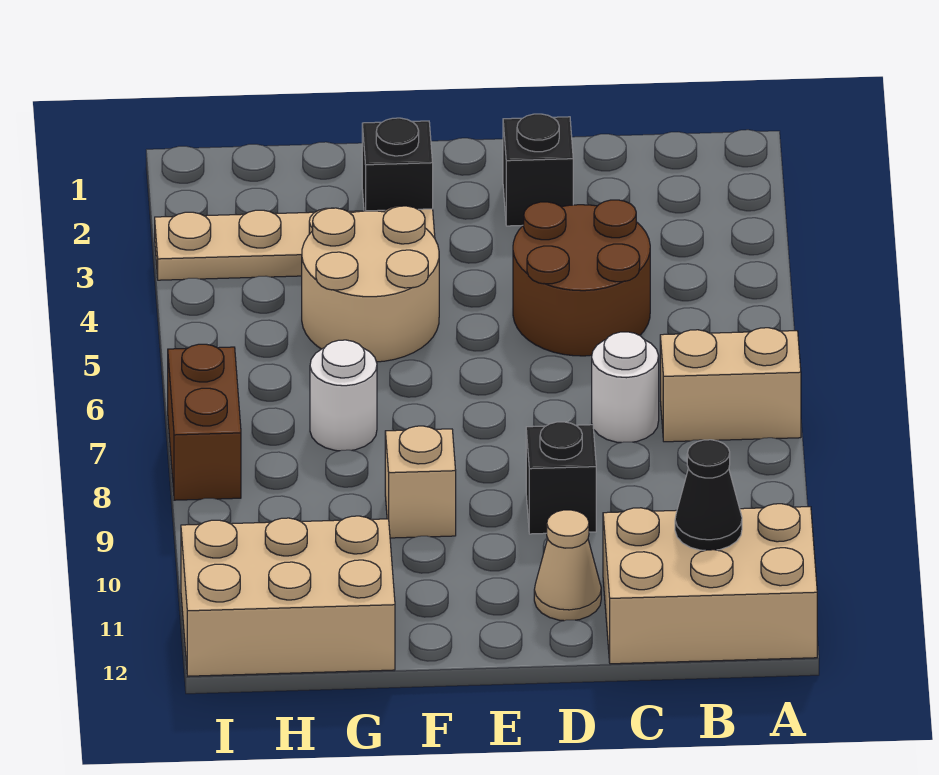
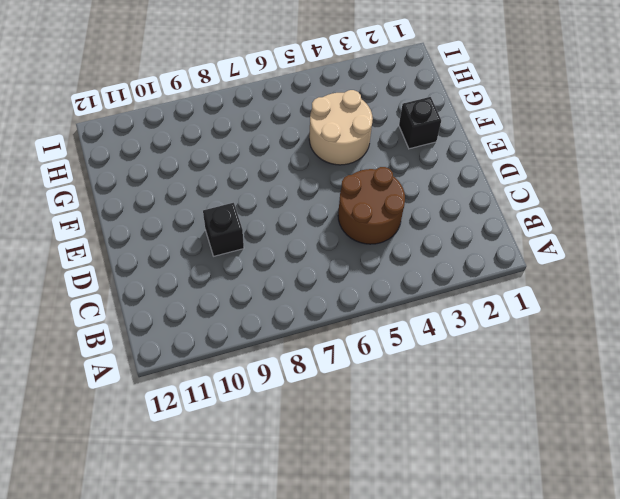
none -> tan 1x2 brick [660,328,801,442]
none -> tan 2x3 brick [603,504,817,664]
none -> white 1x1 round brick [592,332,659,443]

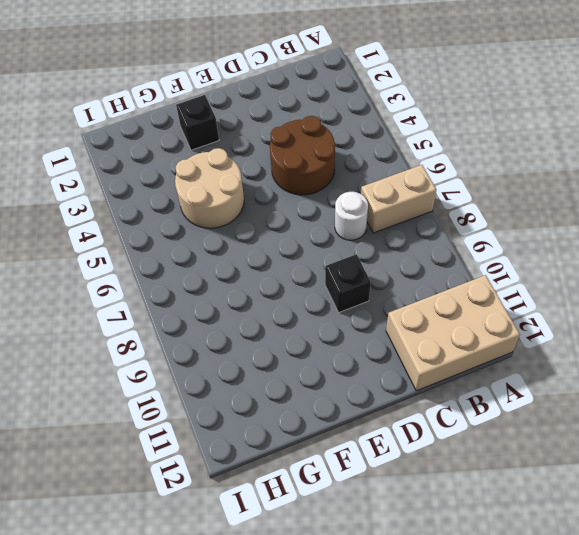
none -> black 1x1 brick [503,114,573,226]
none -> tan 1x1 cone [534,510,601,621]
none -> tan 1x4 plate [155,206,435,280]

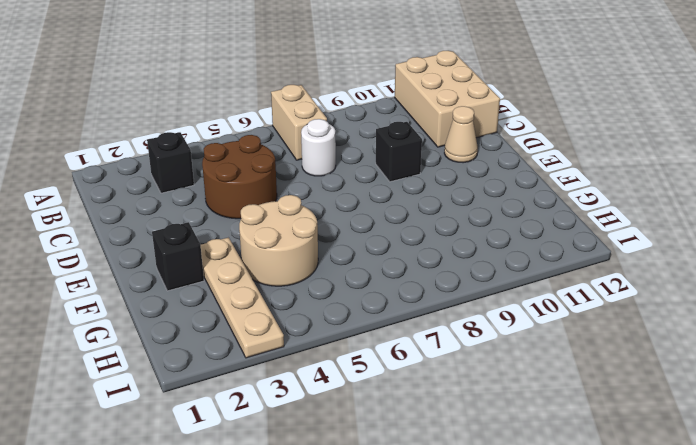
black 1x1 brick [147,132,194,193] -> black 1x1 brick moved to [503,114,573,226]
none -> tan 1x1 brick [385,426,456,538]
none -> white 1x1 round brick [310,340,377,451]
none -> tan 2x3 brick [181,516,395,676]

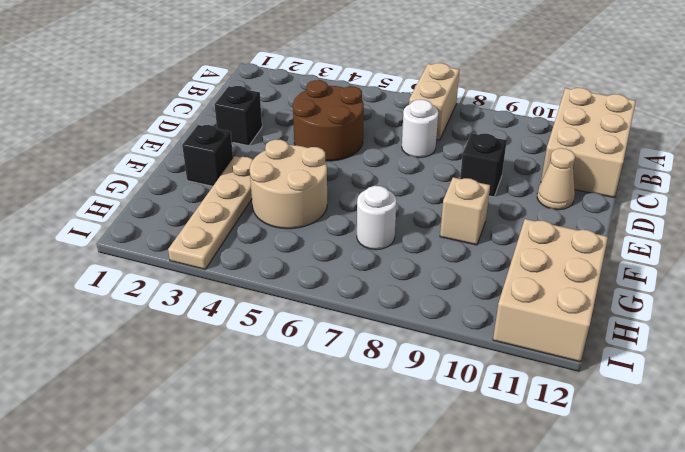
none -> brown 1x2 brick [168,344,241,500]
none -> black 1x1 cone [675,440,742,550]

